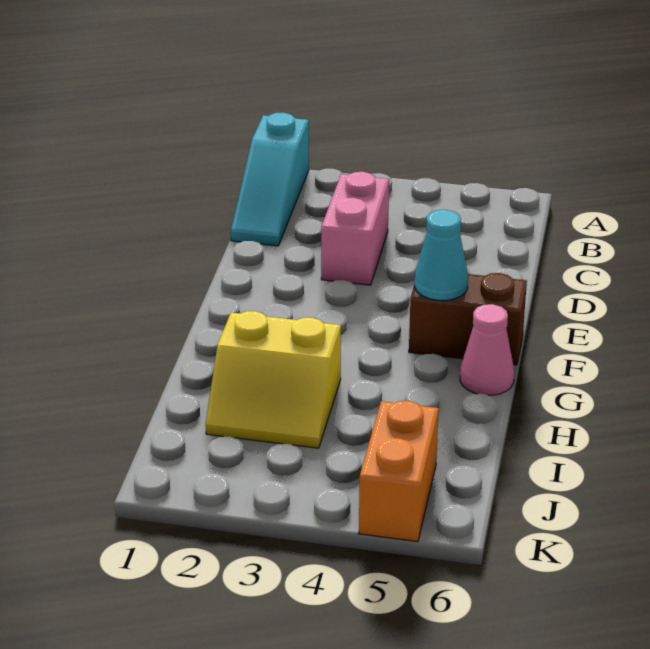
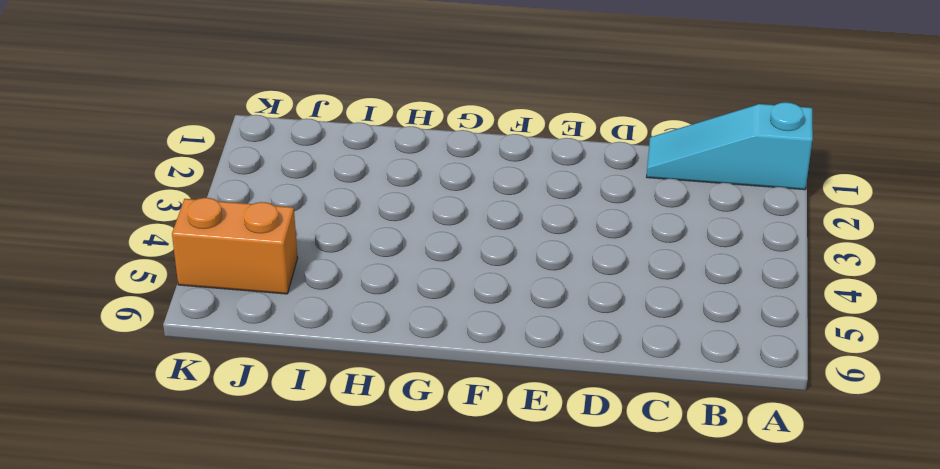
none -> pink 1x2 brick [321,172,389,285]
none -> brown 1x2 brick [409,273,527,365]

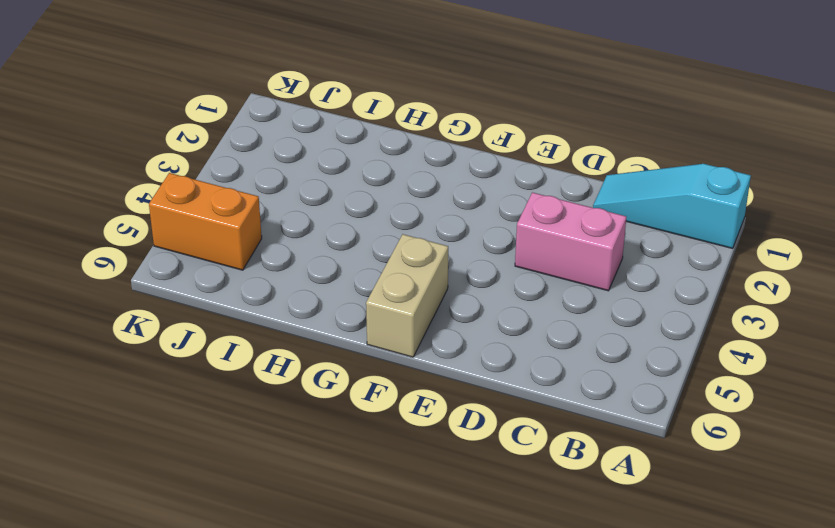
tan 1x2 brick [366,234,448,357] -> brown 1x2 brick [409,273,527,365]
none -> pink 1x1 cone [460,304,514,395]
none -> yellow 2x2 slope [206,311,341,448]

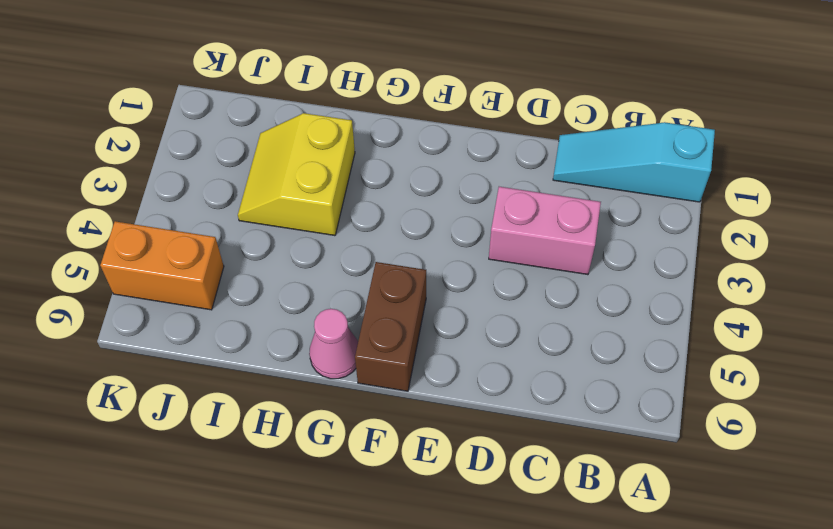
none -> cyan 1x1 cone [415,210,468,301]

